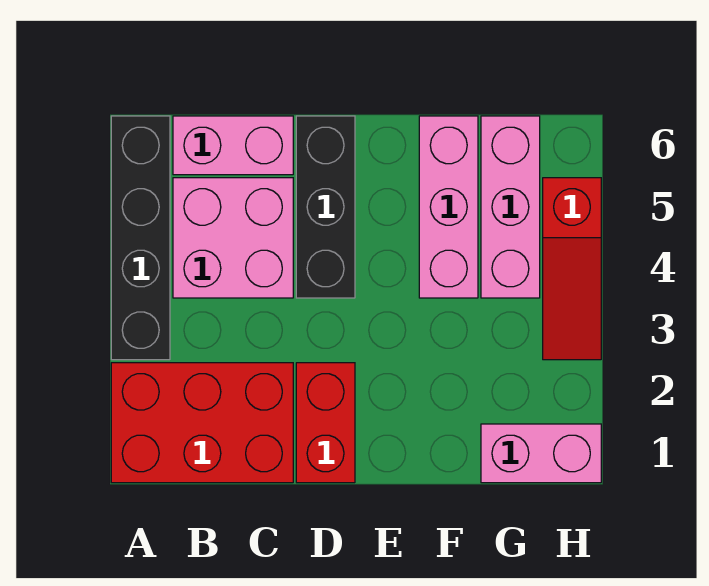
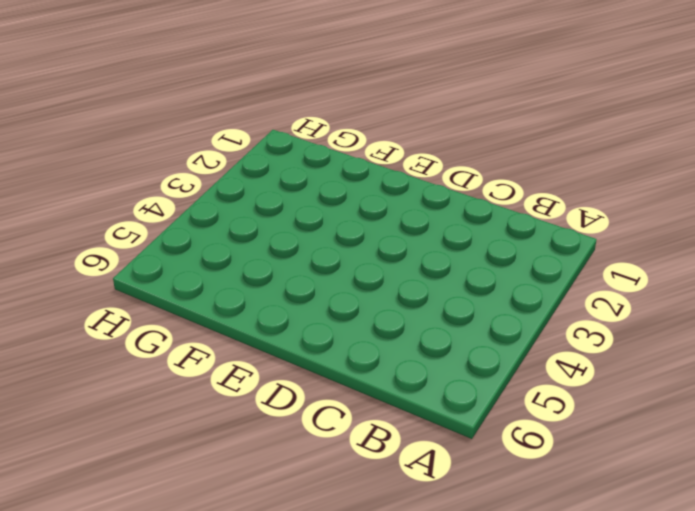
none -> red 2x3 brick [111,363,293,483]
none -> black 1x4 brick [111,116,170,360]

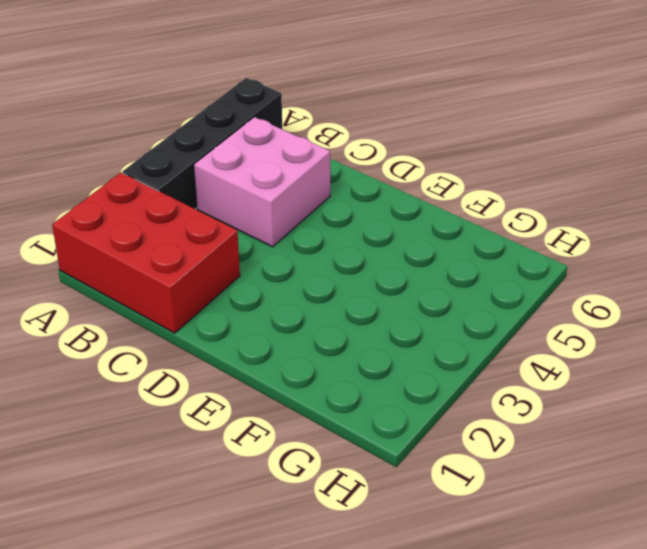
none -> pink 1x2 brick [173,116,293,175]
none -> red 1x2 brick [296,363,355,483]

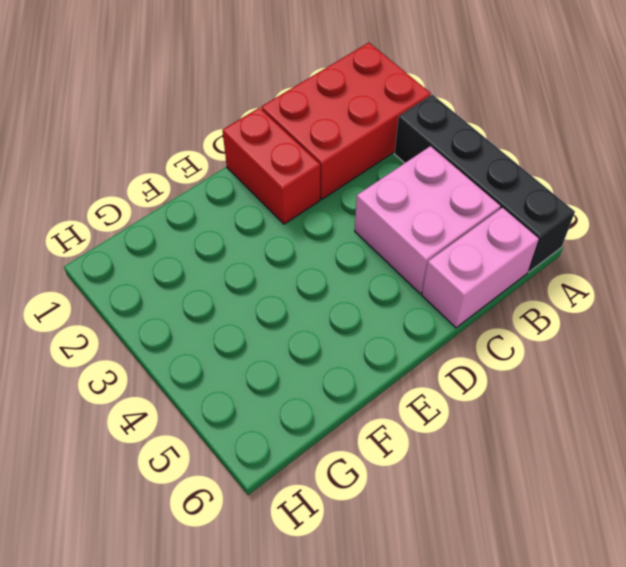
none -> black 1x3 brick [296,116,355,298]
none -> pink 1x3 brick [419,116,478,298]

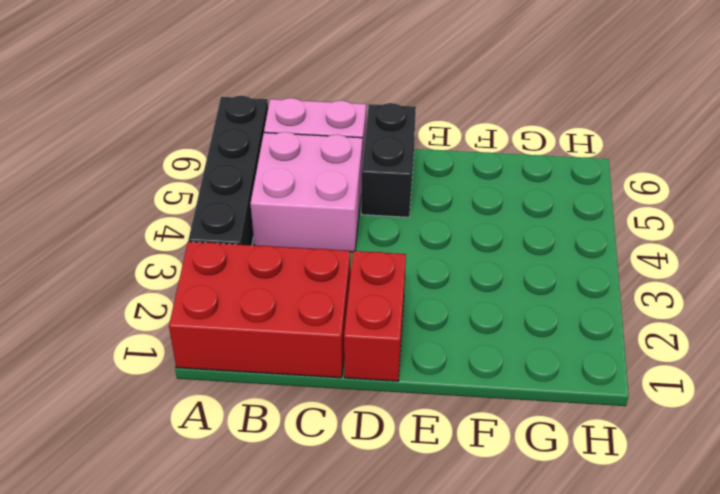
black 1x2 brick [361,103,416,217] -> black 1x3 brick [296,116,355,298]
none -> pink 1x3 brick [419,116,478,298]
none -> pink 1x2 brick [481,424,601,483]

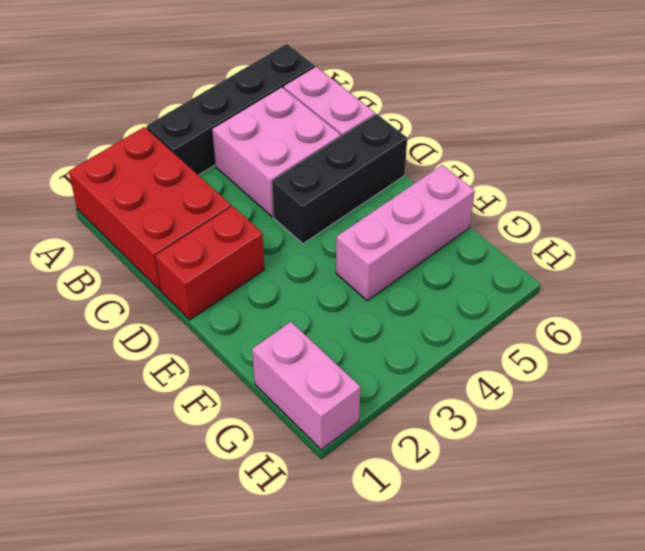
none -> pink 1x3 brick [481,116,540,298]
none -> red 1x3 slope [543,178,601,360]

